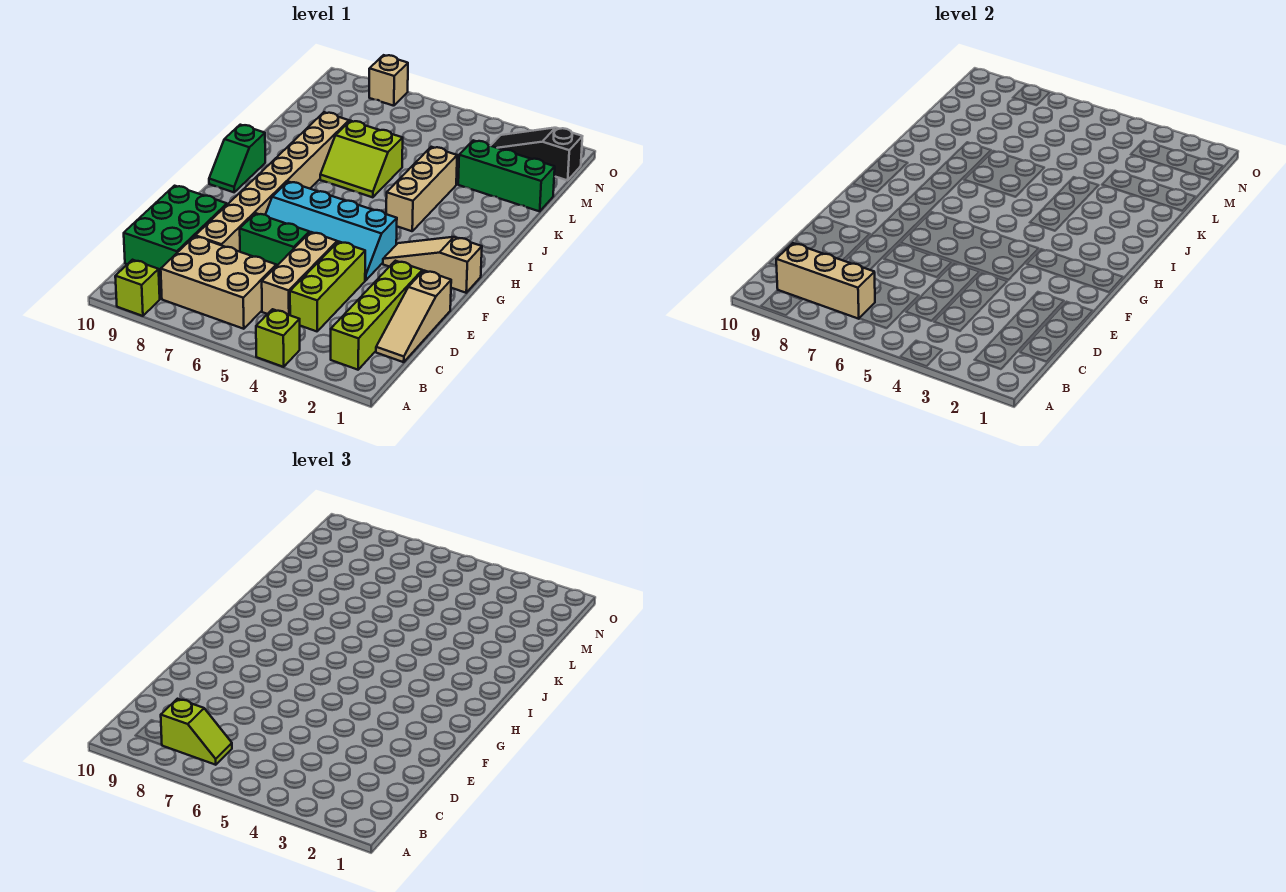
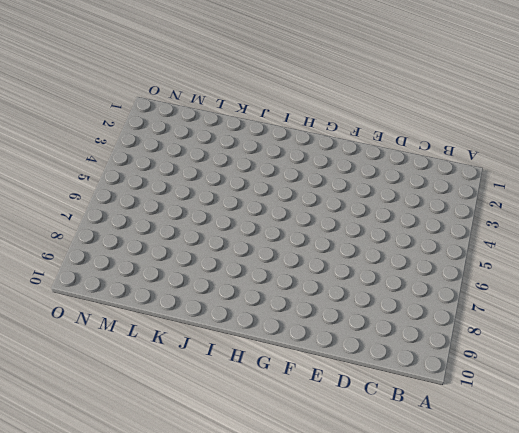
none -> lime 1x1 brick [256,309,300,367]
none -> lime 1x1 brick [115,260,160,316]
none -> lime 1x4 brick [331,261,422,370]

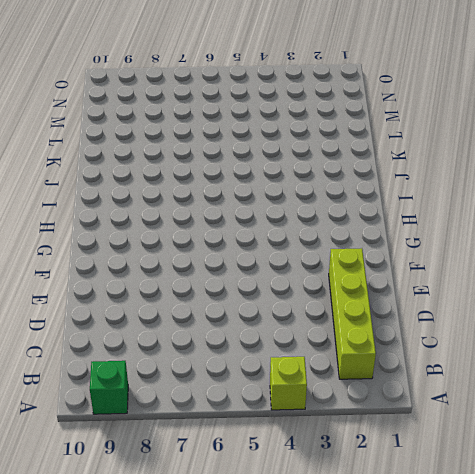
green 1x1 brick [90,361,128,414] -> lime 1x1 brick [115,260,160,316]
none -> tan 2x3 brick [161,236,276,329]
none -> tan 1x3 slope [376,271,451,362]
none -> lime 1x3 brick [290,241,365,331]

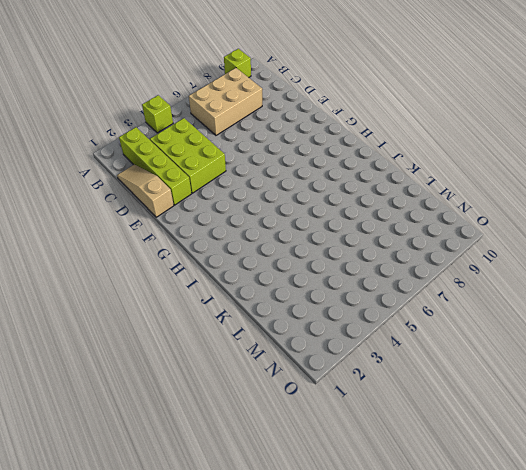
lime 2x3 brick [150,118,226,193] -> lime 1x3 brick [290,241,365,331]
none -> tan 1x3 brick [262,232,337,315]
none -> green 2x3 brick [124,186,227,276]
none -> tan 1x8 brick [195,112,349,252]

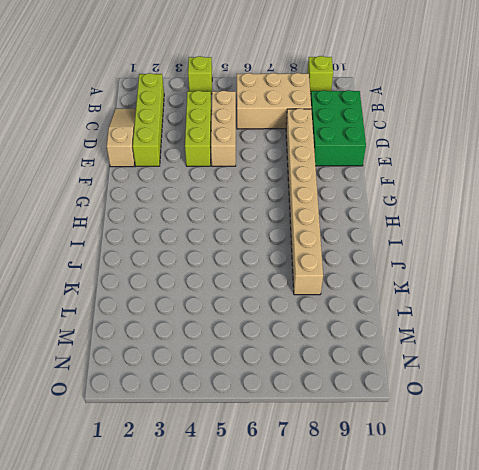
none -> green 1x2 brick [240,213,309,266]
none -> cyan 2x4 slope [265,182,397,280]
none -> tan 1x3 slope [383,237,482,293]

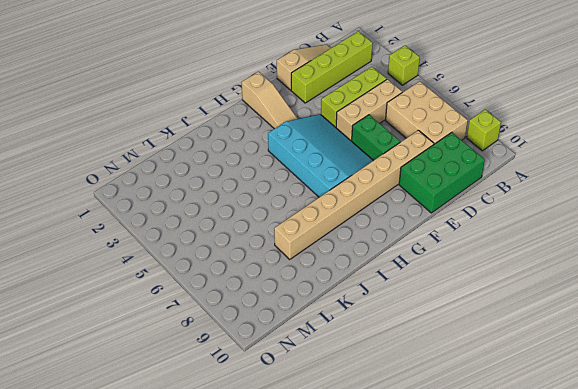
cyan 3x4 slope [268,114,373,197] -> cyan 2x4 slope [265,182,397,280]
none -> green 1x2 slope [209,125,265,192]
none -> tan 1x3 brick [386,147,457,231]
none -> lime 2x2 slope [320,121,403,197]

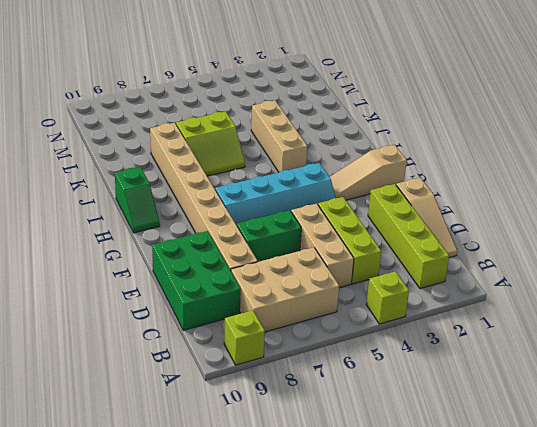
none -> green 1x3 brick [458,140,555,211]
none -> black 1x3 slope [491,128,582,180]
none -> tan 1x1 brick [369,55,408,106]

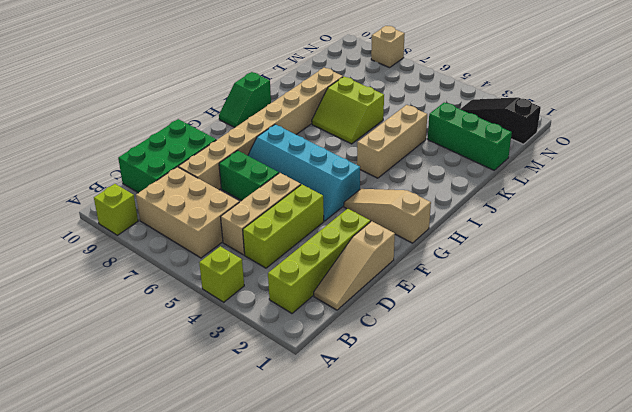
none -> tan 1x3 brick [776,243,875,319]
none -> lime 1x2 slope [161,699,232,765]

